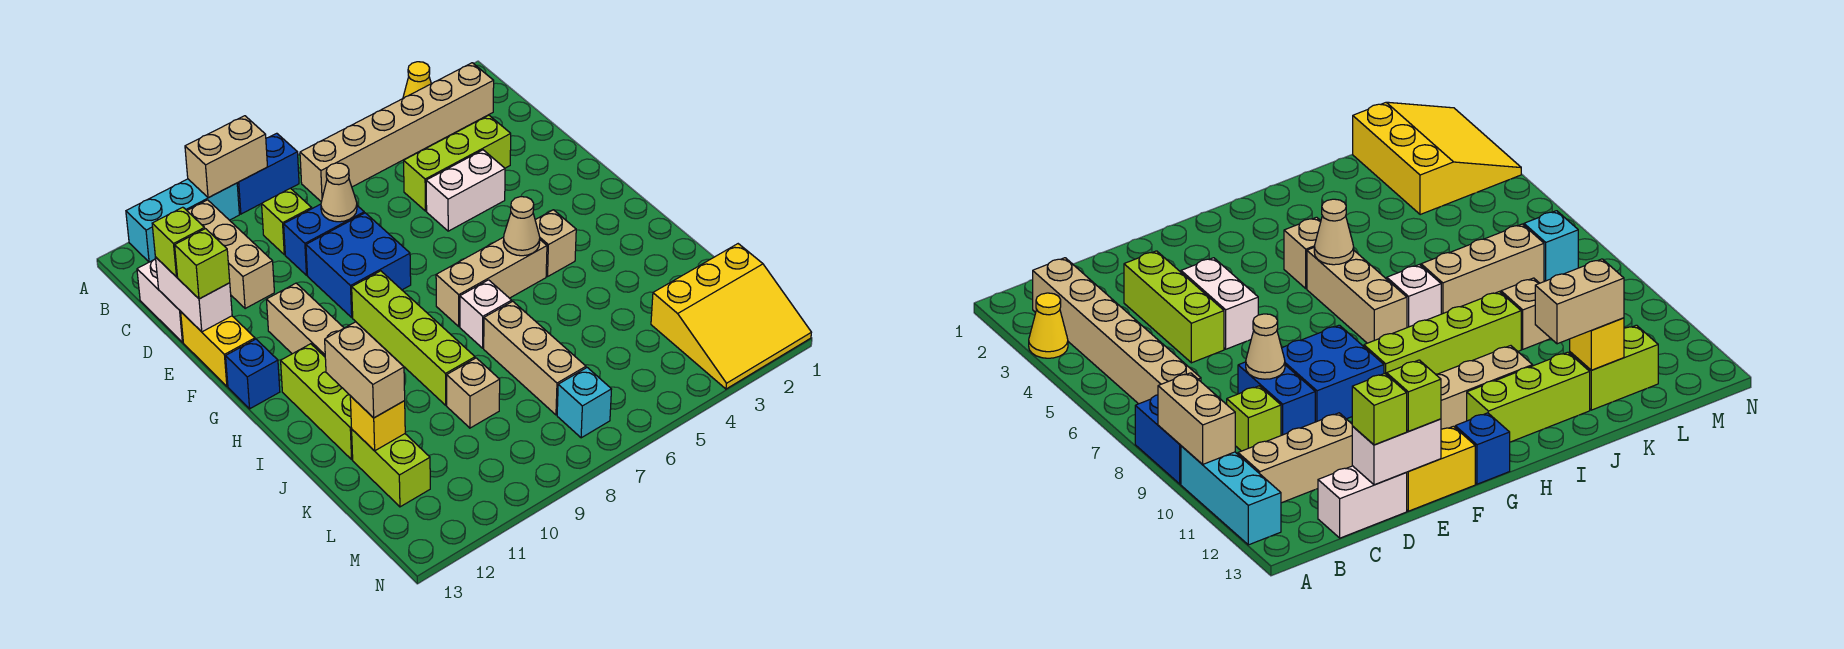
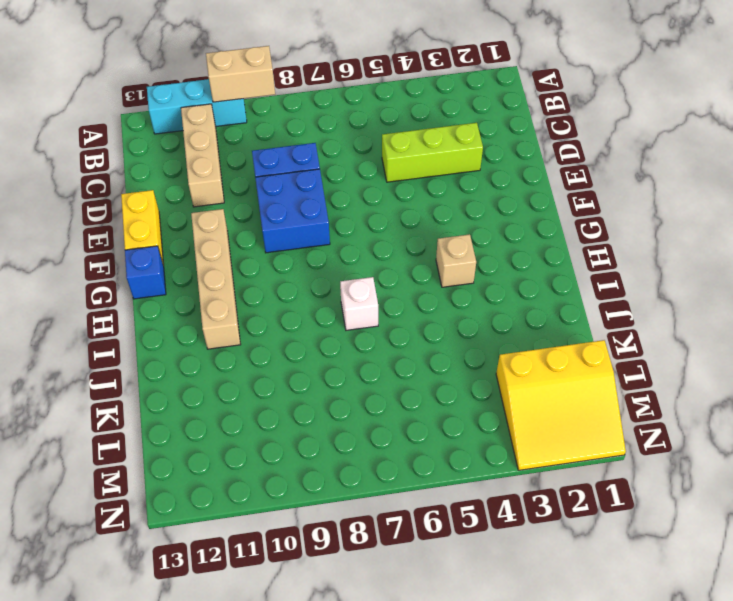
none -> yellow 1x1 cone [403,62,431,98]
none -> blue 1x2 brick [237,133,299,214]
none -> tan 1x6 brick [300,63,494,202]
none -> lime 1x1 brick [262,188,312,255]

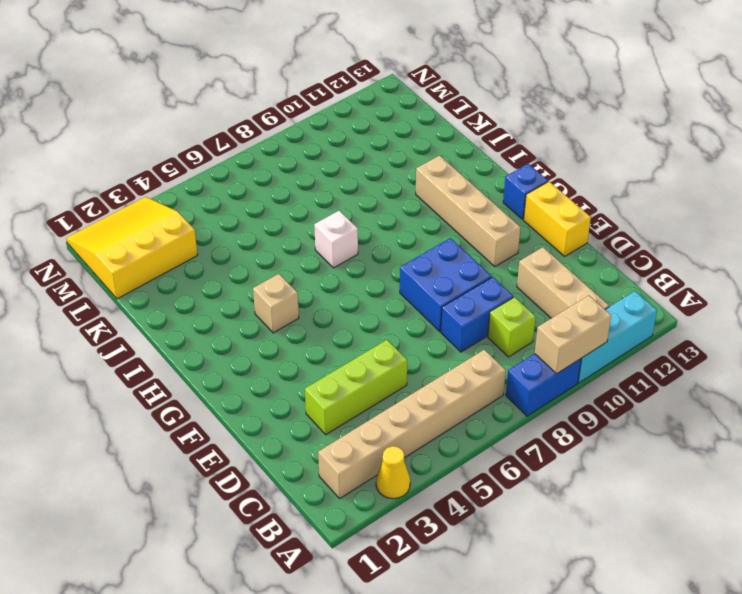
none -> white 1x2 brick [137,259,183,342]
none -> white 1x2 brick [426,150,505,231]
none -> lime 1x4 brick [352,271,475,405]
none -> tan 1x3 brick [436,237,547,326]

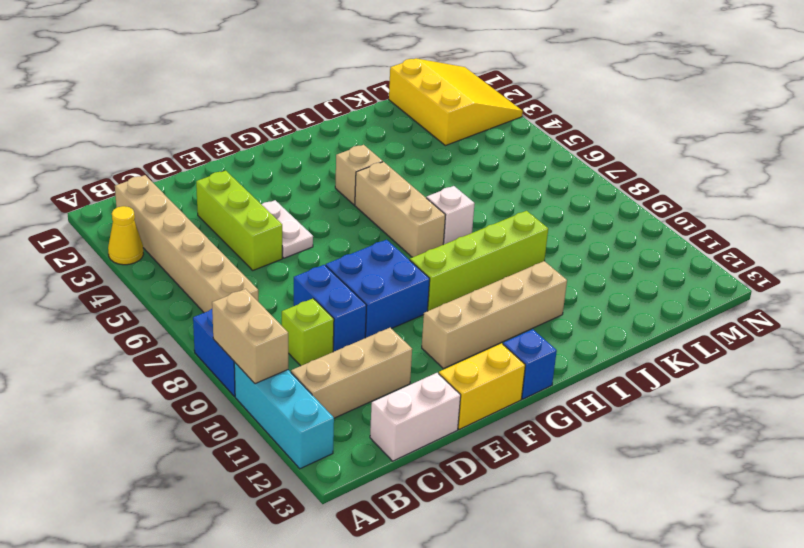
white 1x2 plate [261,200,313,258] -> white 1x2 brick [426,150,505,231]
none -> lime 1x3 brick [281,344,353,459]
none -> tan 1x3 brick [484,301,586,415]
none -> tan 1x1 brick [447,358,500,428]
none -> lime 1x2 brick [352,430,430,507]

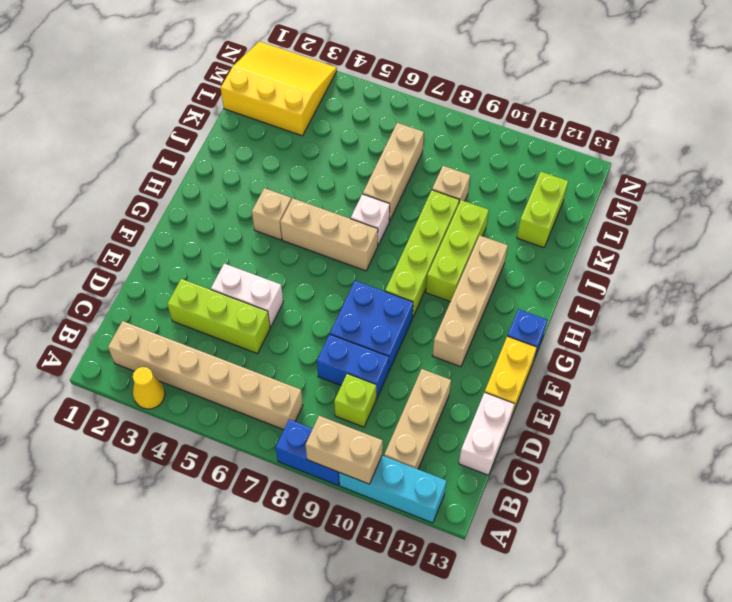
lime 1x3 brick [426,200,489,302] -> lime 1x3 brick moved to [281,344,353,459]
none -> cyan 1x1 brick [557,368,612,438]
none -> tan 1x1 cone [321,163,357,222]
none -> white 1x2 brick [155,257,232,332]
none -> tan 1x1 cone [503,197,540,256]

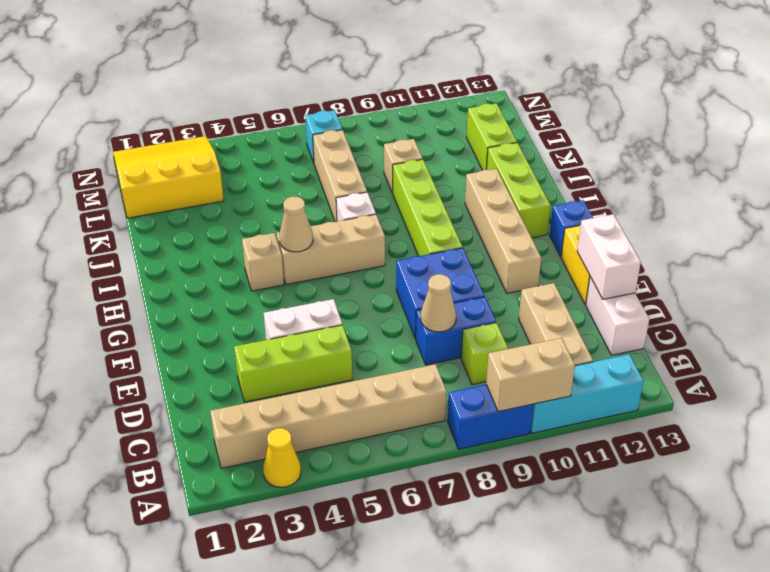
none -> yellow 1x1 brick [350,396,405,451]
none -> lime 1x1 brick [152,207,205,277]
none -> lime 1x1 brick [175,229,230,299]
none -> tan 1x2 brick [325,322,405,418]

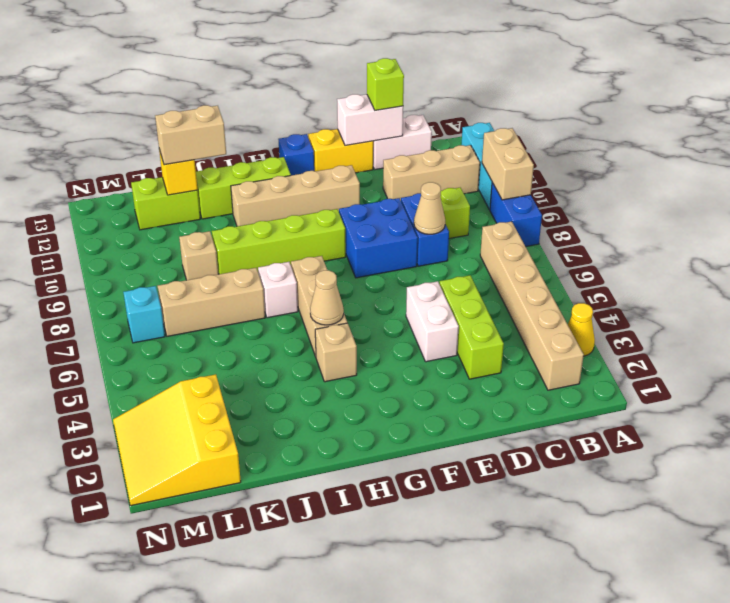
none -> lime 1x1 brick [175,229,230,299]

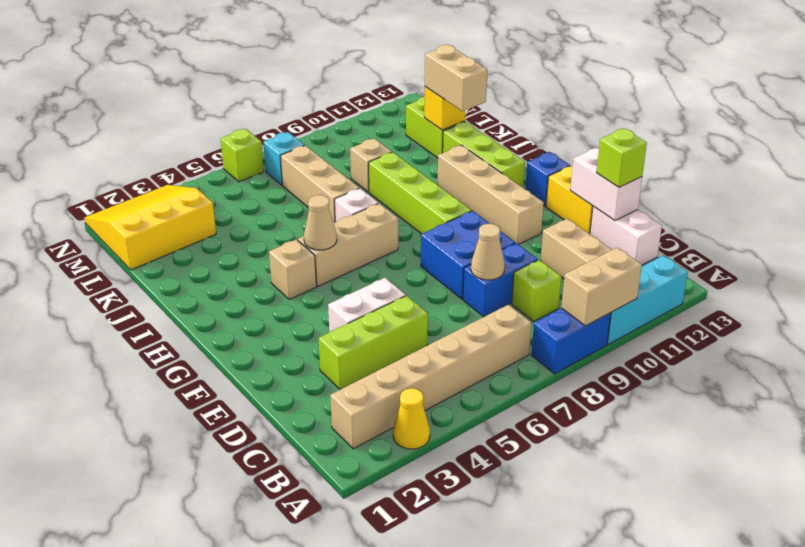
lime 1x1 brick [221,129,264,182] -> lime 1x1 brick moved to [175,229,230,299]

